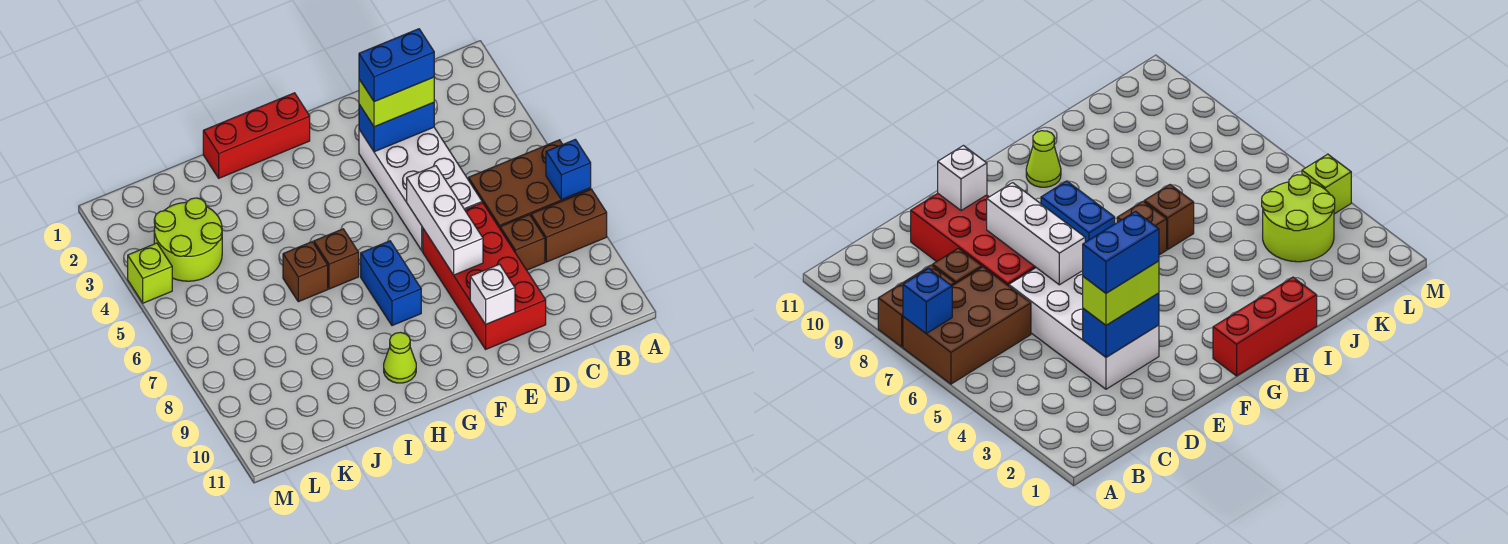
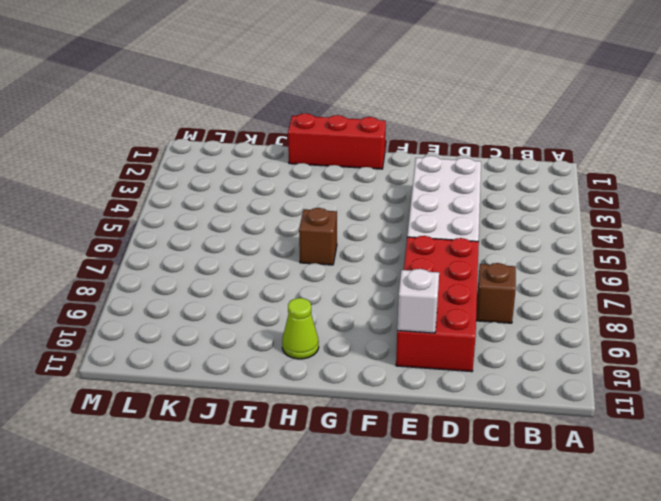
none -> brown 2x3 brick [468,140,591,228]
none -> brown 1x2 brick [531,189,607,262]
none -> blue 1x2 brick [361,241,421,326]

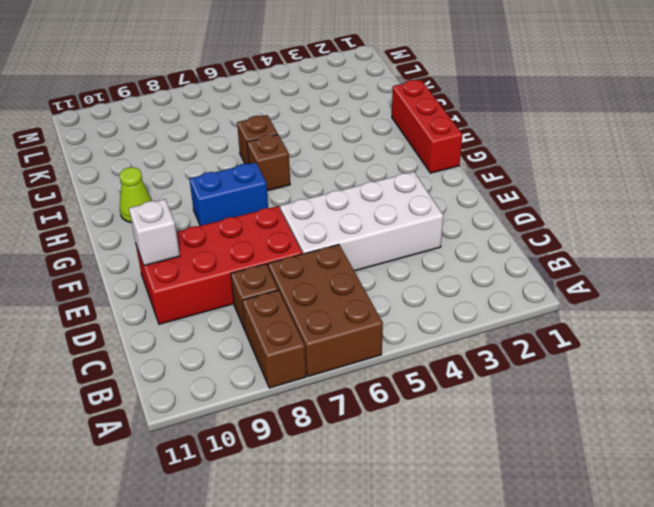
none -> lime 2x2 round brick [154,198,222,281]
none -> lime 1x1 brick [128,243,172,303]
none -> blue 1x1 brick [546,139,591,200]

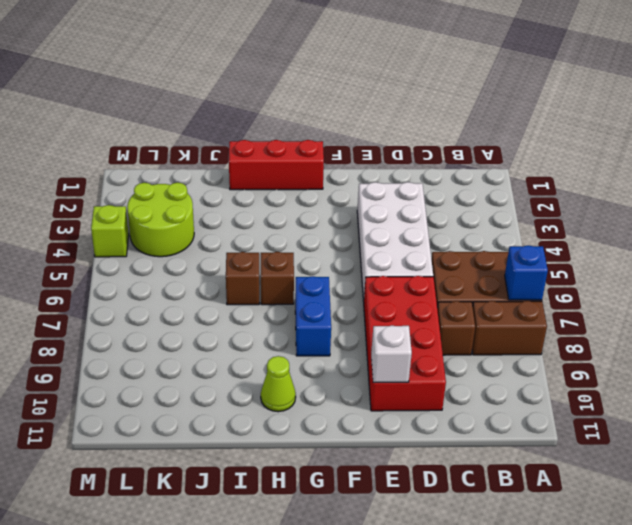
none -> blue 1x2 brick [359,102,434,152]
none -> white 1x3 brick [407,166,483,275]
none -> lime 1x2 brick [359,77,434,127]

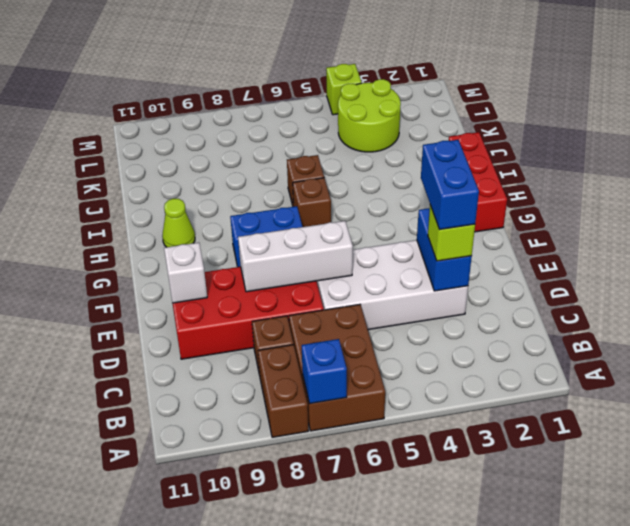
lime 1x1 brick [428,205,475,261] -> lime 1x2 brick [359,77,434,127]

